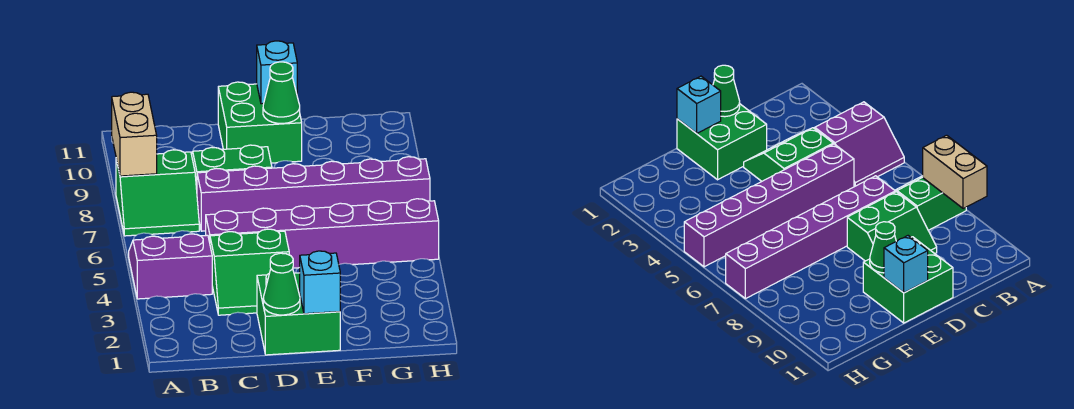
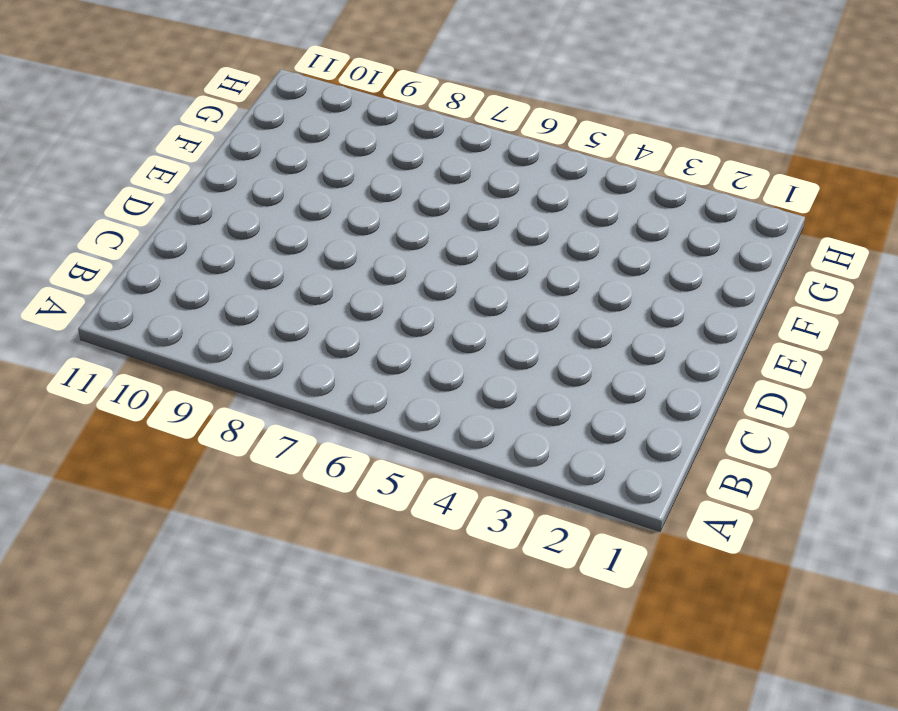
none -> purple 2x2 slope [129,234,212,299]
none -> green 2x2 slope [116,150,199,236]
none -> green 2x2 slope [210,229,289,315]

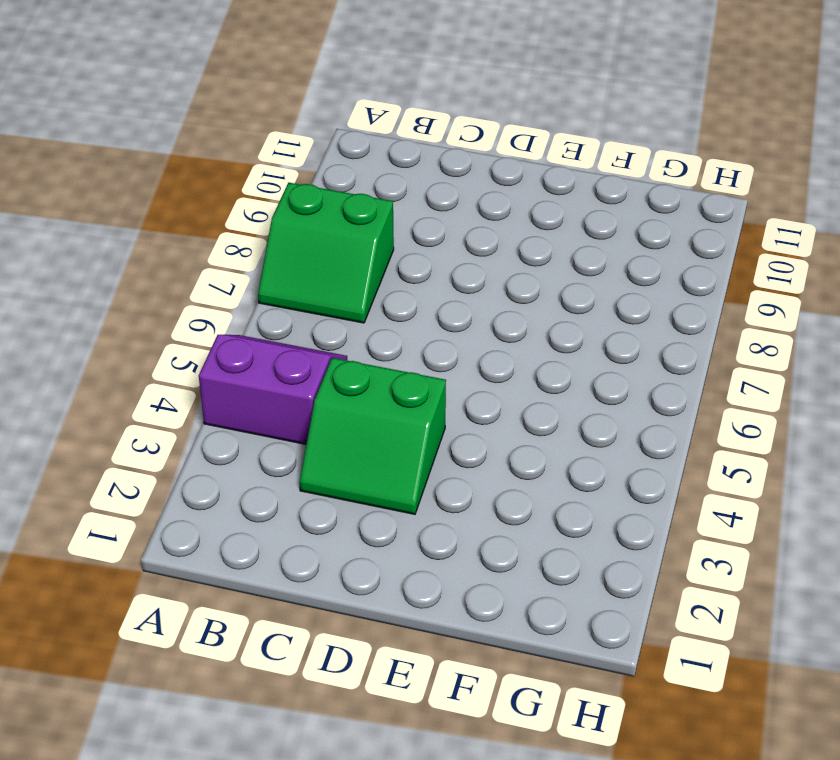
none -> purple 1x6 brick [206,199,439,268]
none -> purple 1x6 brick [197,157,430,231]
none -> green 2x2 slope [191,145,272,189]

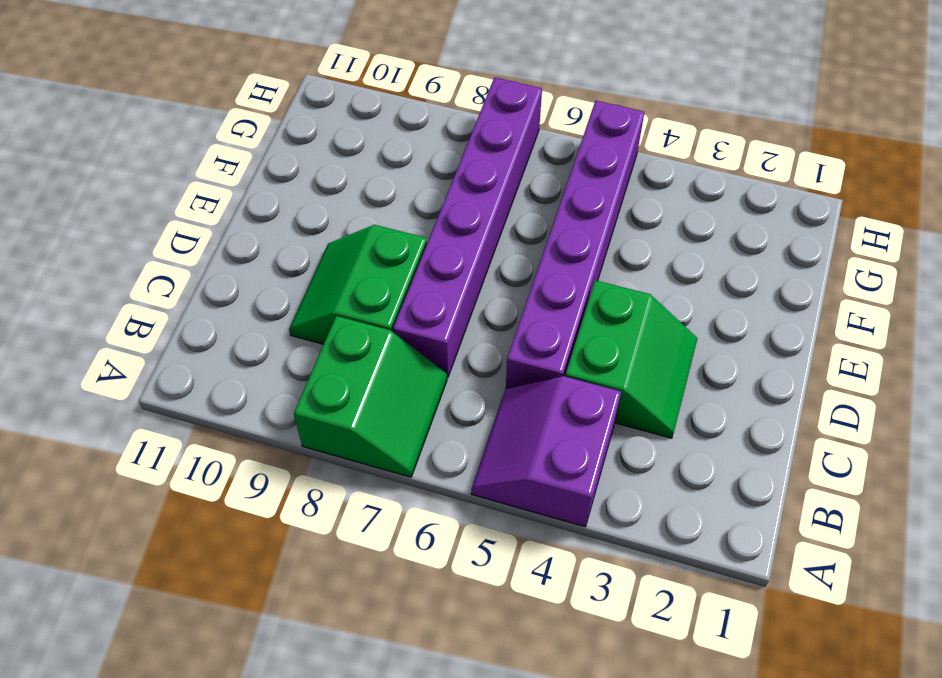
none -> green 2x2 brick [257,273,340,355]
none -> green 2x2 brick [218,82,302,163]
none -> tan 1x2 brick [112,92,157,176]

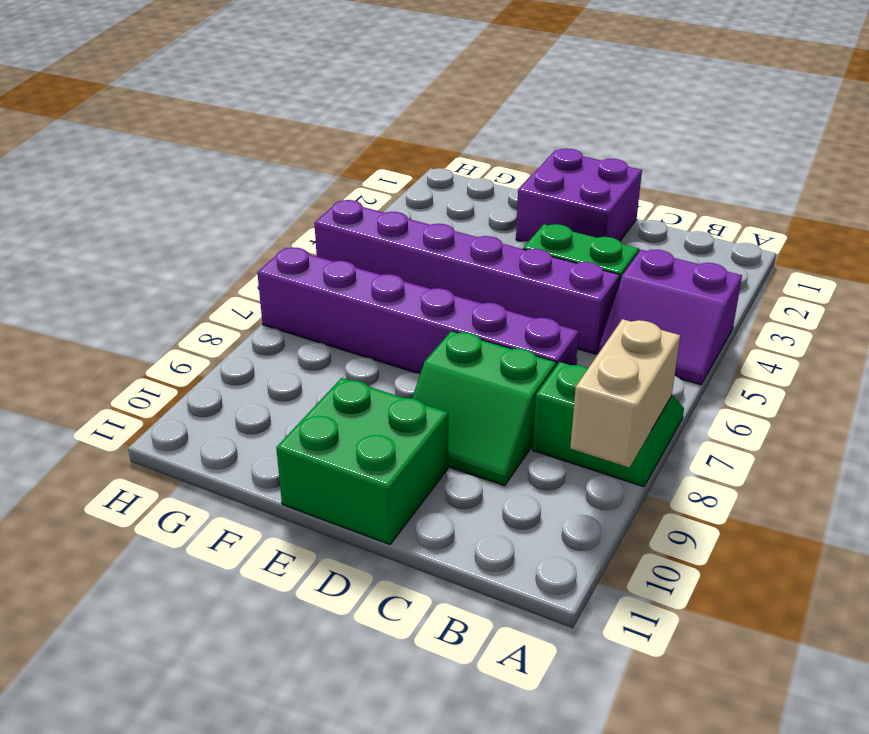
purple 2x2 brick [516,148,642,242] -> green 2x2 brick [257,273,340,355]
none -> green 1x1 cone [263,253,300,315]
none -> cyan 1x1 brick [300,251,340,314]
none -> green 1x1 cone [263,62,300,123]

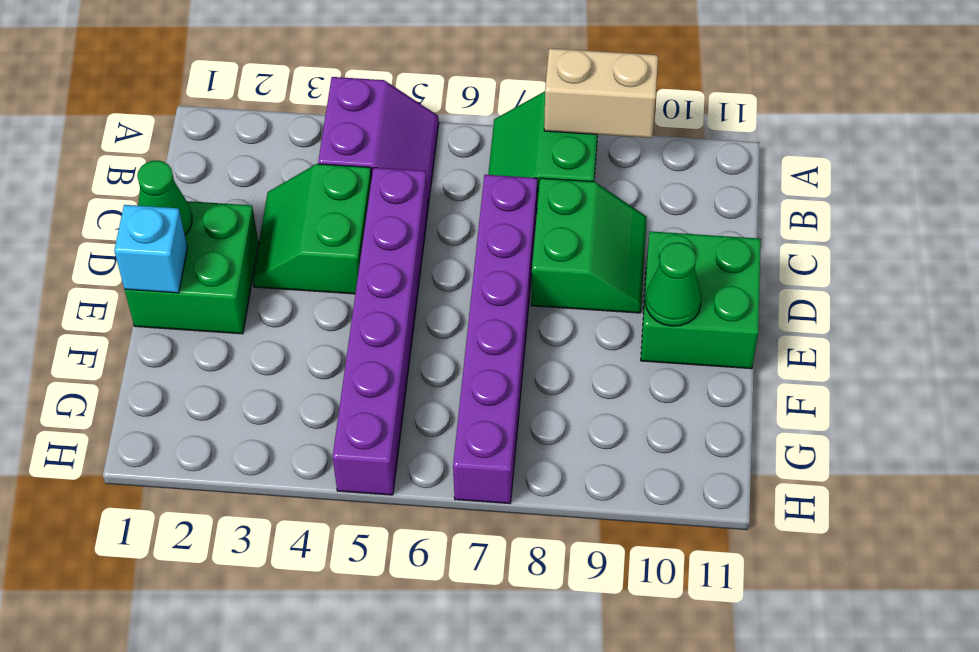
none -> cyan 1x1 brick [257,41,297,104]

